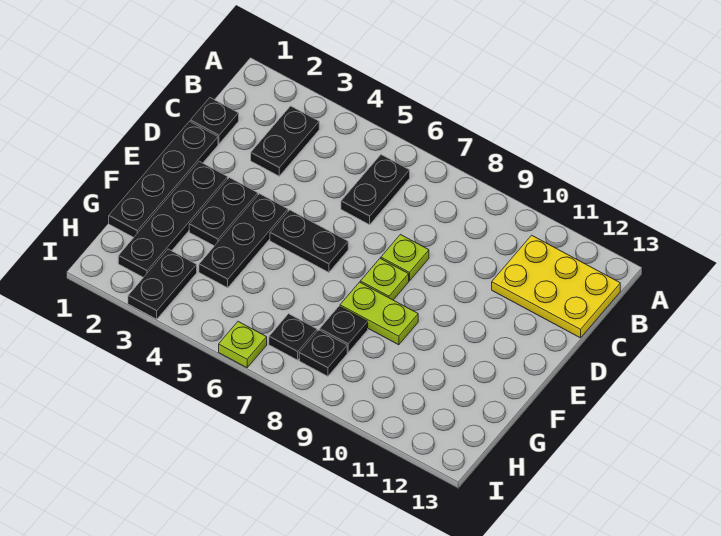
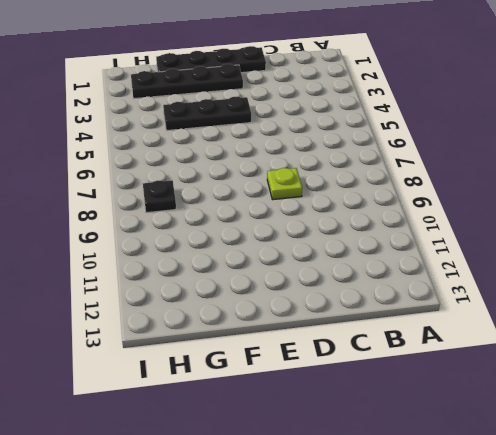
none -> black 1x2 plate [251,106,319,176]
none -> black 1x2 plate [341,155,410,225]
none -> yellow 2x3 plate [492,235,620,338]

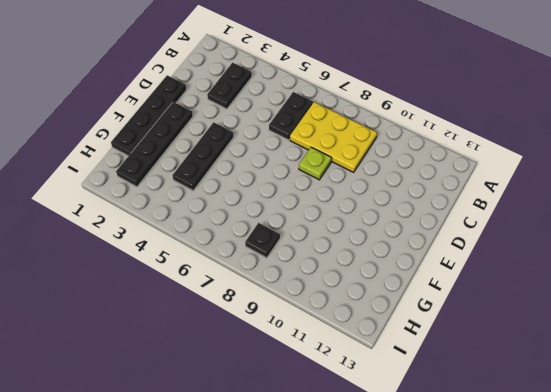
yellow 2x3 plate [290,102,377,172] -> yellow 2x3 plate moved to [492,235,620,338]
none -> black 1x1 plate [190,98,239,144]
none -> black 1x2 plate [189,178,258,246]
none -> black 1x2 plate [270,210,348,272]

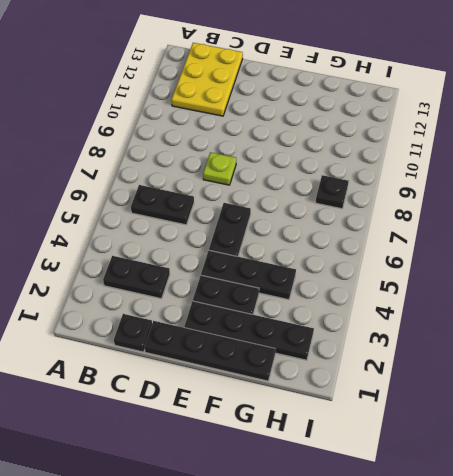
none -> lime 1x1 plate [360,259,409,300]
none -> lime 1x2 plate [340,282,418,345]
none -> black 1x1 plate [320,306,368,352]

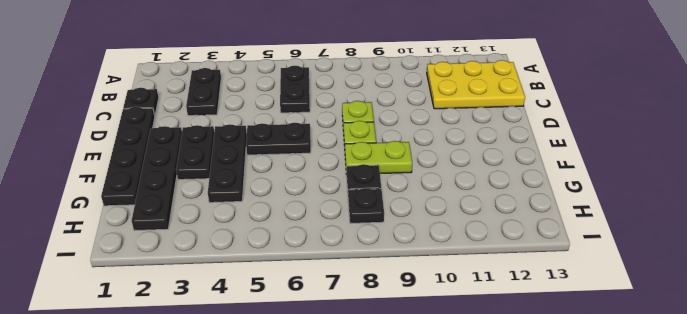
none -> black 1x2 plate [128,249,197,319]
none -> black 1x1 plate [269,314,317,360]
none -> lime 1x1 plate [219,322,267,368]

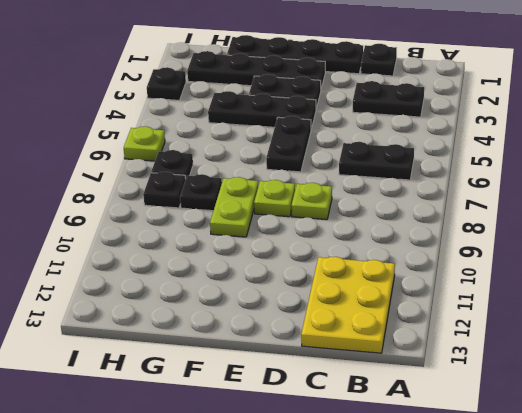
black 1x1 plate [147,67,186,100] -> black 1x2 plate [128,249,197,319]

